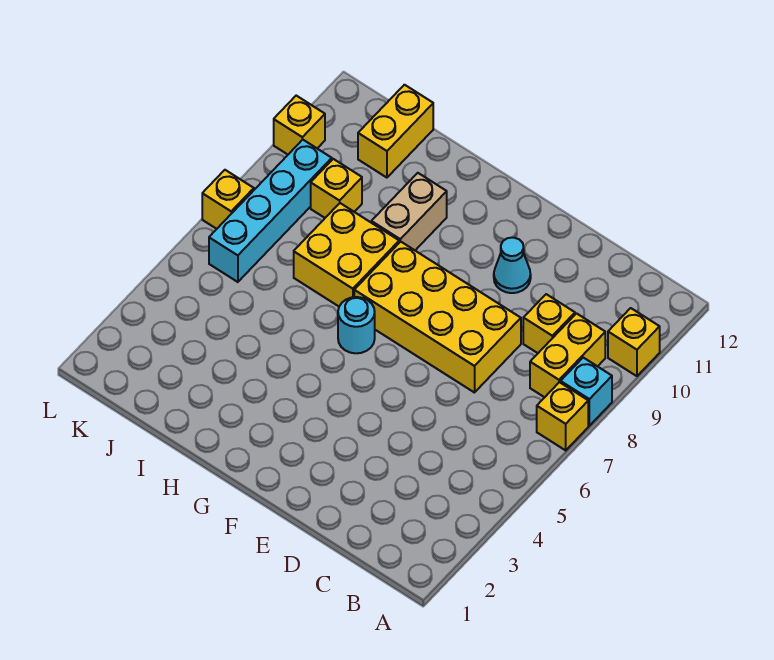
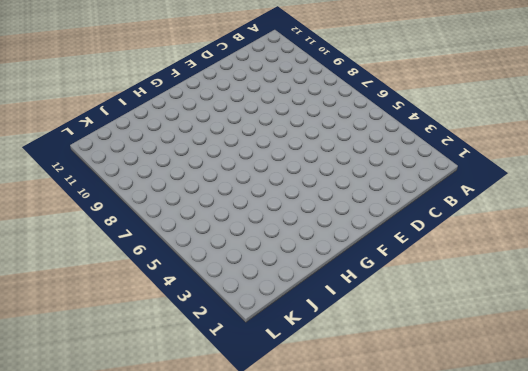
none -> yellow 1x1 brick [537,382,588,450]
none -> cyan 1x1 brick [561,358,612,426]
none -> yellow 1x1 brick [608,308,660,376]

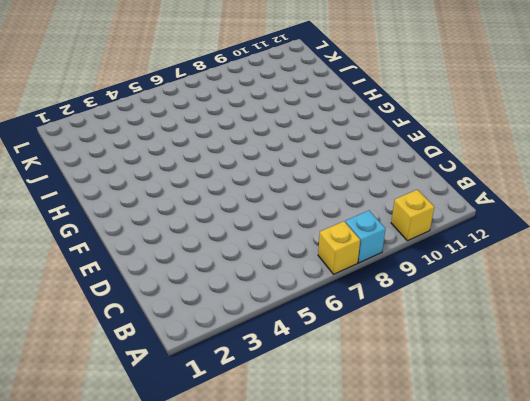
none -> yellow 1x2 brick [530,314,605,397]
none -> yellow 1x1 brick [523,294,575,353]
none -> yellow 2x4 brick [354,242,521,393]

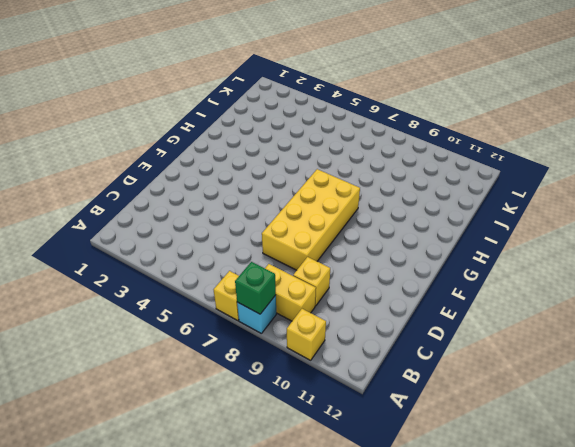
green 1x1 brick [235,262,276,314] -> none
none -> cyan 1x1 cone [494,238,531,293]
none -> cyan 1x1 round brick [338,297,375,353]
none -> yellow 2x2 brick [294,203,399,306]

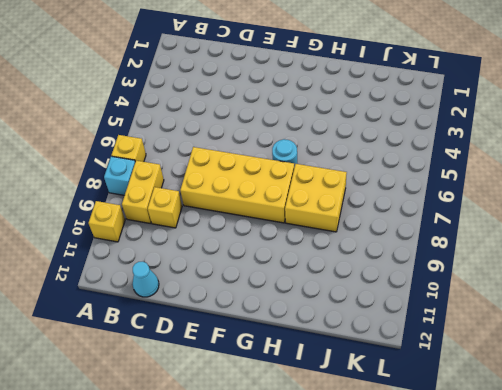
cyan 1x1 cone [133,262,159,297] -> cyan 1x1 cone moved to [494,238,531,293]
none -> tan 1x2 brick [371,173,447,250]
none -> yellow 1x1 brick [311,159,362,218]
none -> yellow 1x2 brick [358,85,433,178]

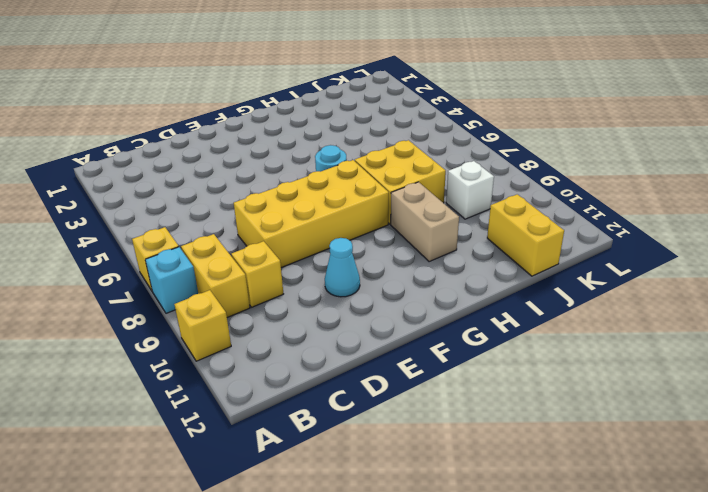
white 1x1 brick [446,161,494,219] -> yellow 1x1 brick [311,159,362,218]
none -> cyan 1x4 brick [209,140,332,282]
none -> yellow 1x1 brick [202,170,254,229]
none -> yellow 1x1 brick [274,96,325,154]

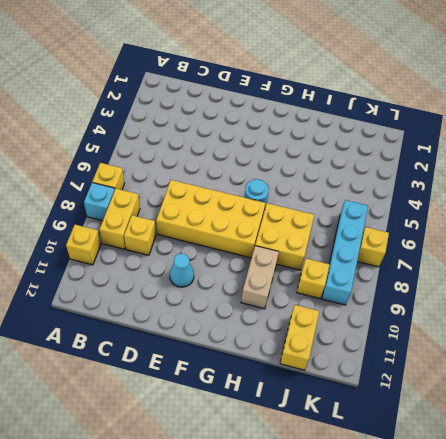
none -> yellow 1x1 brick [274,96,325,154]

